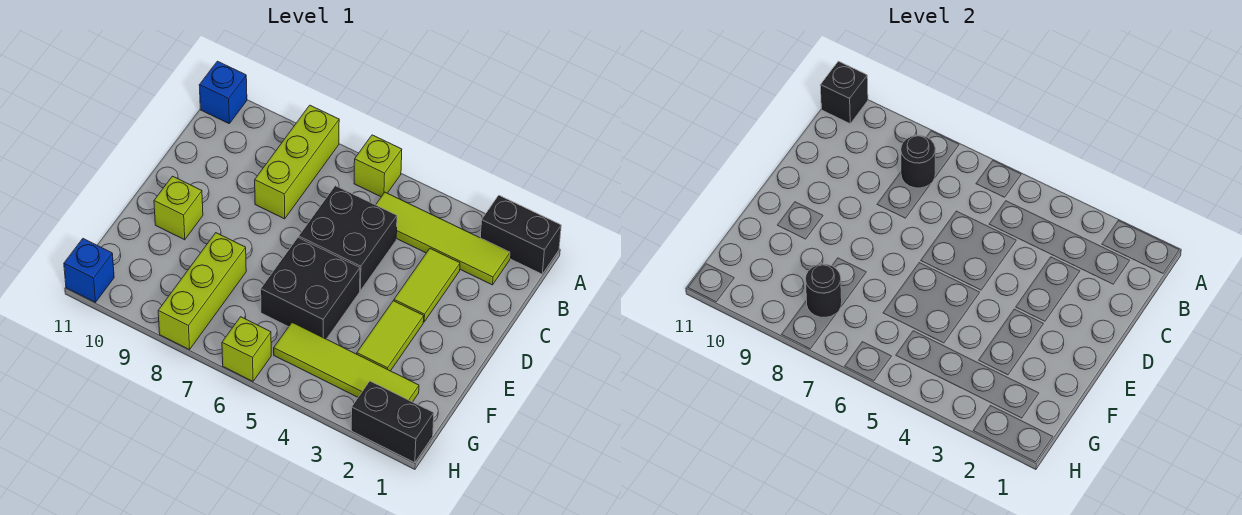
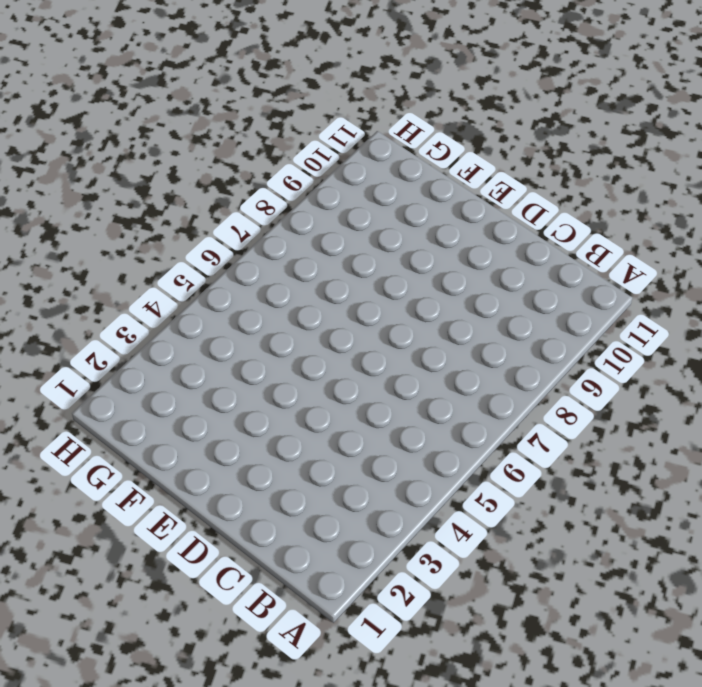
none -> black 1x2 brick [480,195,561,274]
none -> lime 1x1 brick [354,135,402,197]
none -> lime 1x3 brick [255,105,339,219]

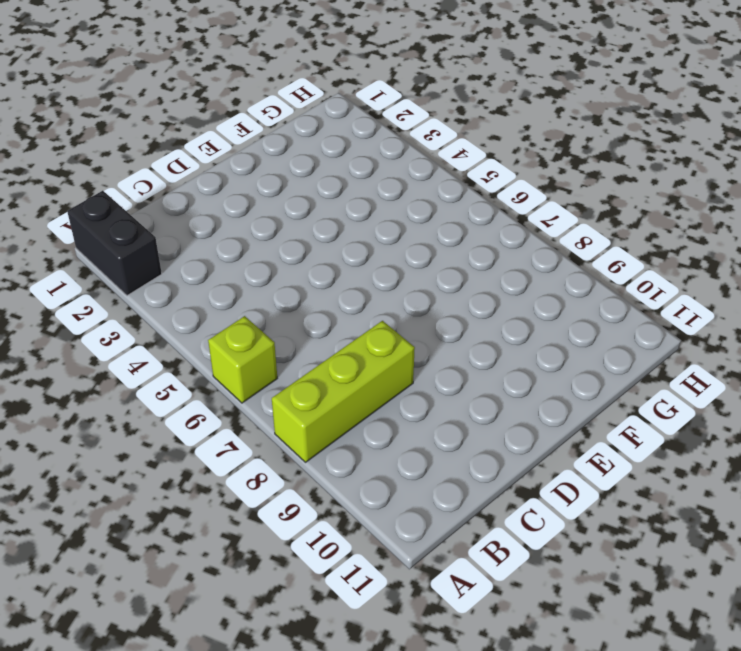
none -> blue 1x1 brick [199,61,247,123]
none -> lime 1x4 tile [376,192,510,285]
none -> lime 1x2 tile [394,249,460,322]

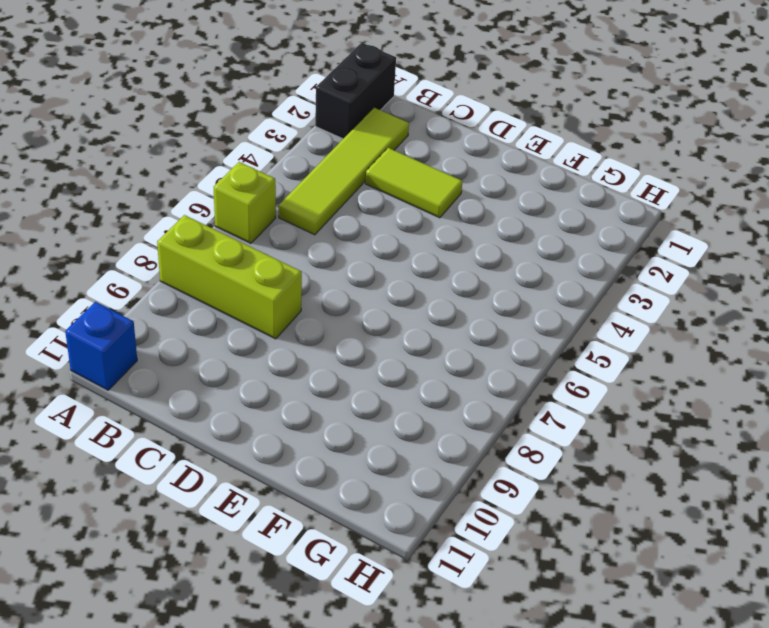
none -> black 2x2 brick [299,186,397,291]
none -> lime 1x2 tile [357,301,424,371]
none -> black 2x2 brick [261,237,360,339]

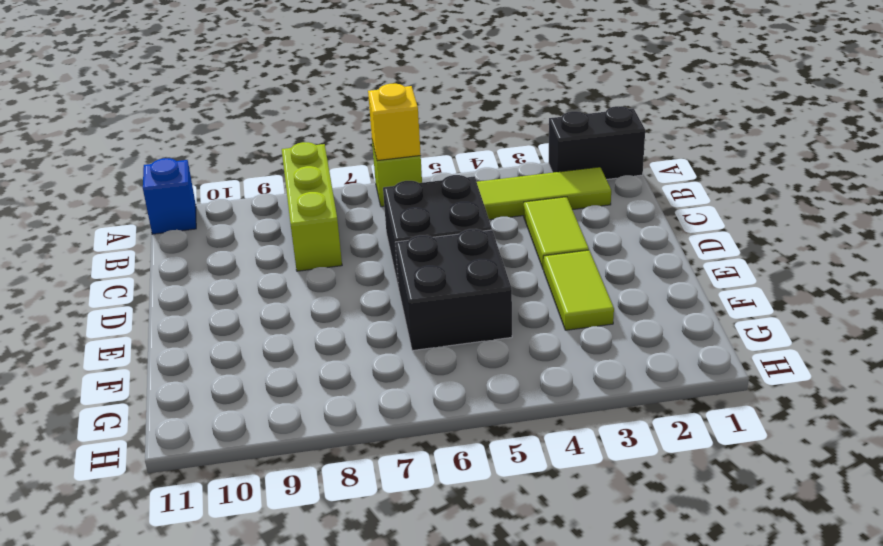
yellow 1x1 brick [368,84,421,161] -> none
none -> lime 1x1 brick [154,176,203,240]
none -> lime 1x3 brick [158,233,246,350]
none -> lime 1x4 tile [274,323,419,402]

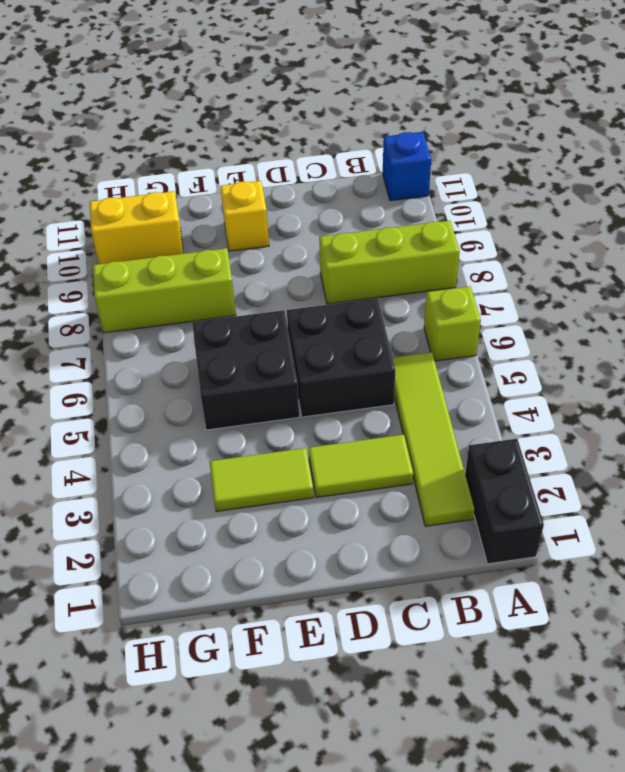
yellow 1x1 brick [220,181,269,251] -> lime 1x1 brick [154,176,203,240]
yellow 1x2 brick [90,191,183,264] -> none
none -> lime 1x4 tile [274,323,419,402]
none -> black 1x2 brick [351,381,434,463]
none -> lime 1x1 brick [222,317,271,381]

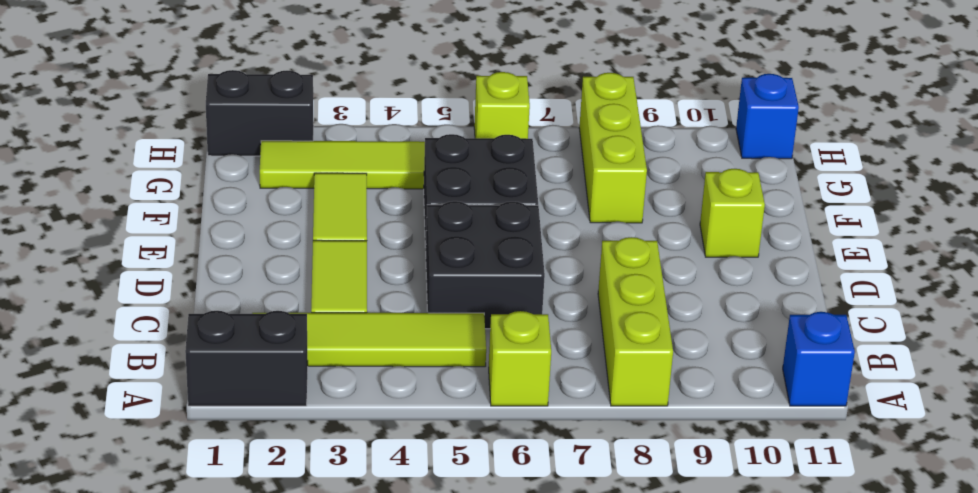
none -> black 1x1 brick [820,61,868,123]
none -> black 1x1 round brick [901,135,935,188]
none -> black 1x1 round brick [806,264,842,317]

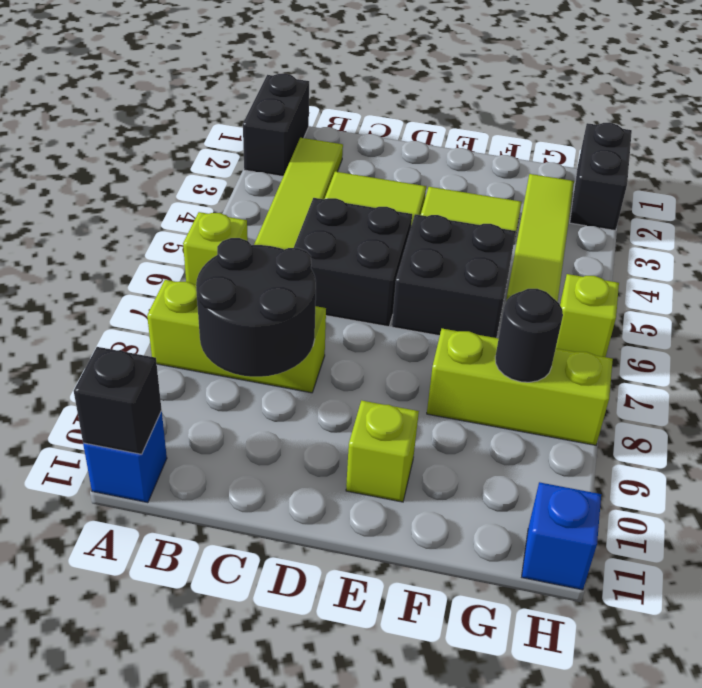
black 2x2 round brick [196,238,316,377] -> black 1x1 round brick [901,135,935,188]

